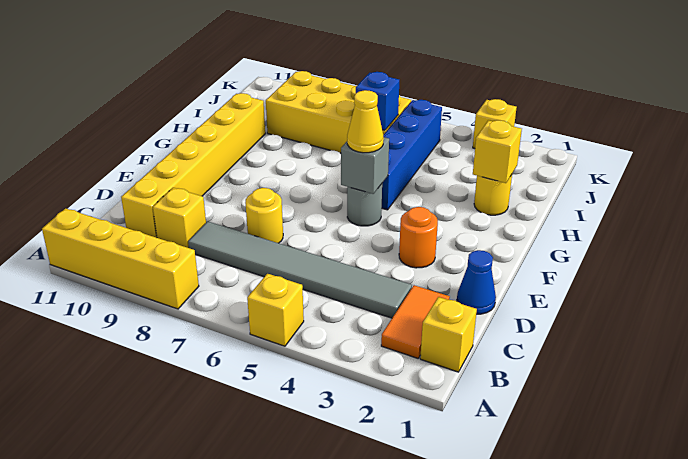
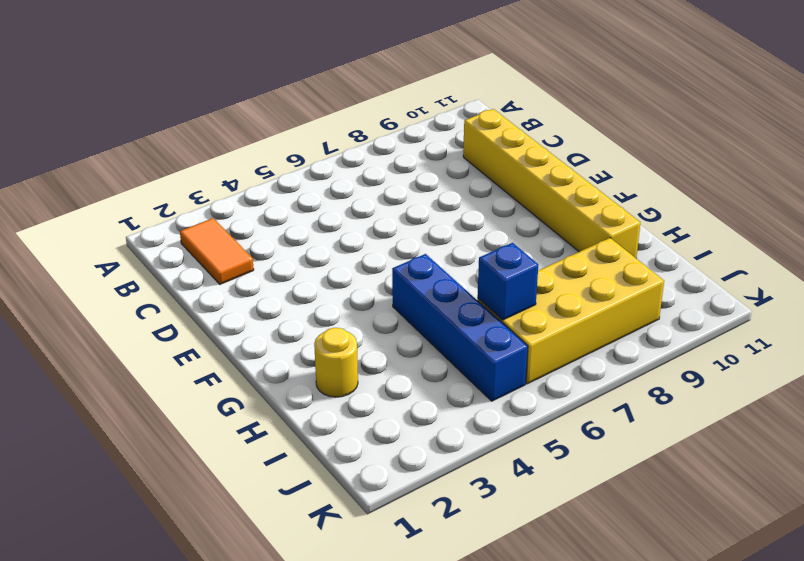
none -> yellow 1x1 brick [247,274,304,346]
none -> yellow 1x4 brick [42,208,199,309]
none -> yellow 1x1 brick [420,297,477,372]

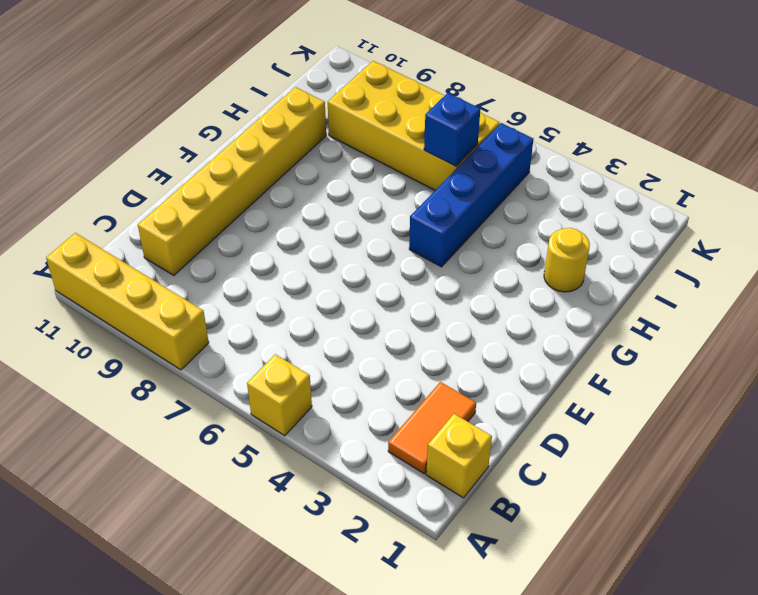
none -> grey 1x6 tile [188,221,412,318]
none -> yellow 1x1 brick [153,188,206,248]
none -> blue 1x1 cone [457,250,496,314]

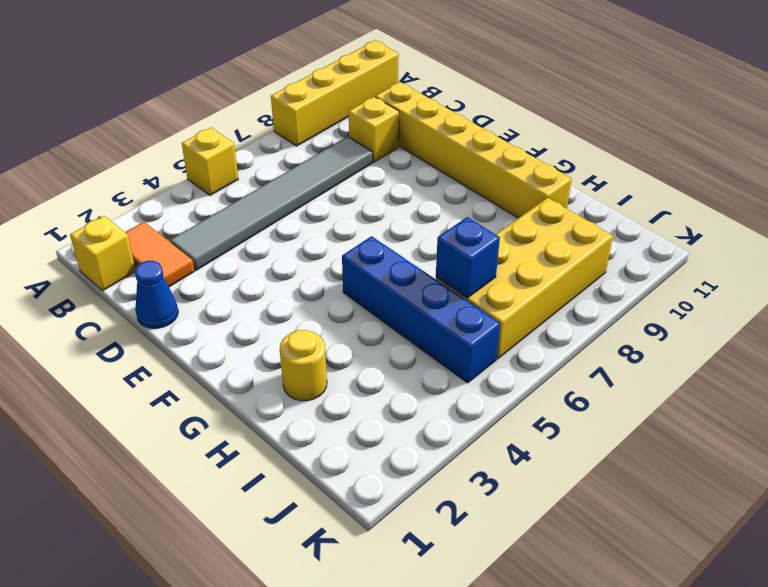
none -> yellow 1x1 round brick [245,188,283,243]
none -> orange 1x1 round brick [399,207,438,268]
none -> grey 1x1 round brick [347,184,382,226]

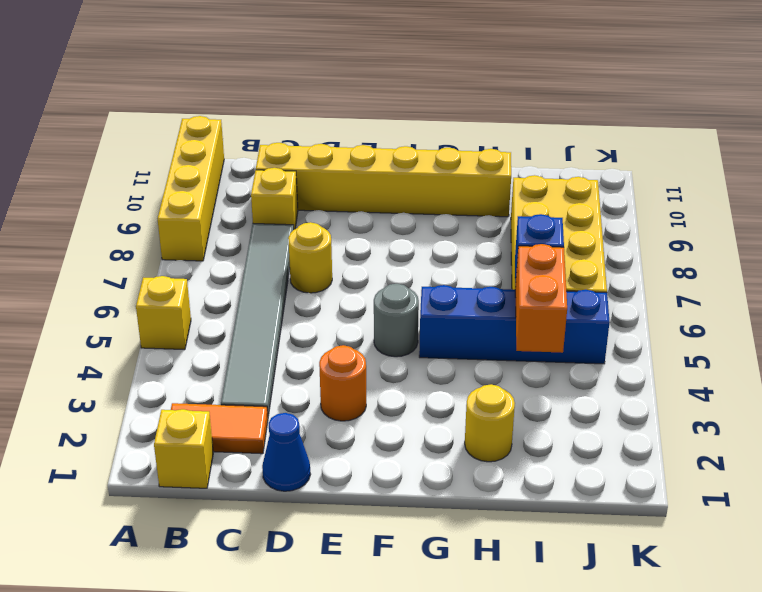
orange 1x2 brick [515,244,567,353] -> none
none -> yellow 1x1 brick [473,99,517,148]
none -> grey 1x1 brick [341,137,389,194]
none -> yellow 1x1 brick [473,120,522,183]

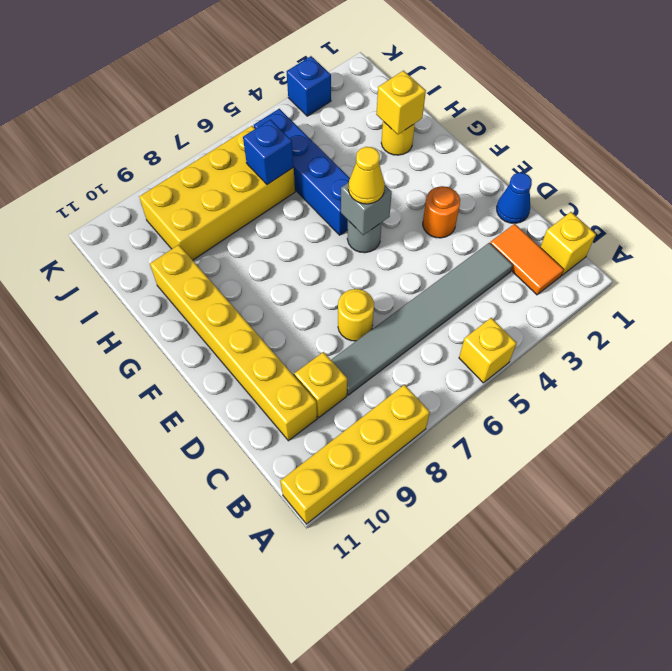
blue 1x1 brick [287,56,331,116] -> yellow 1x1 brick [473,99,517,148]

